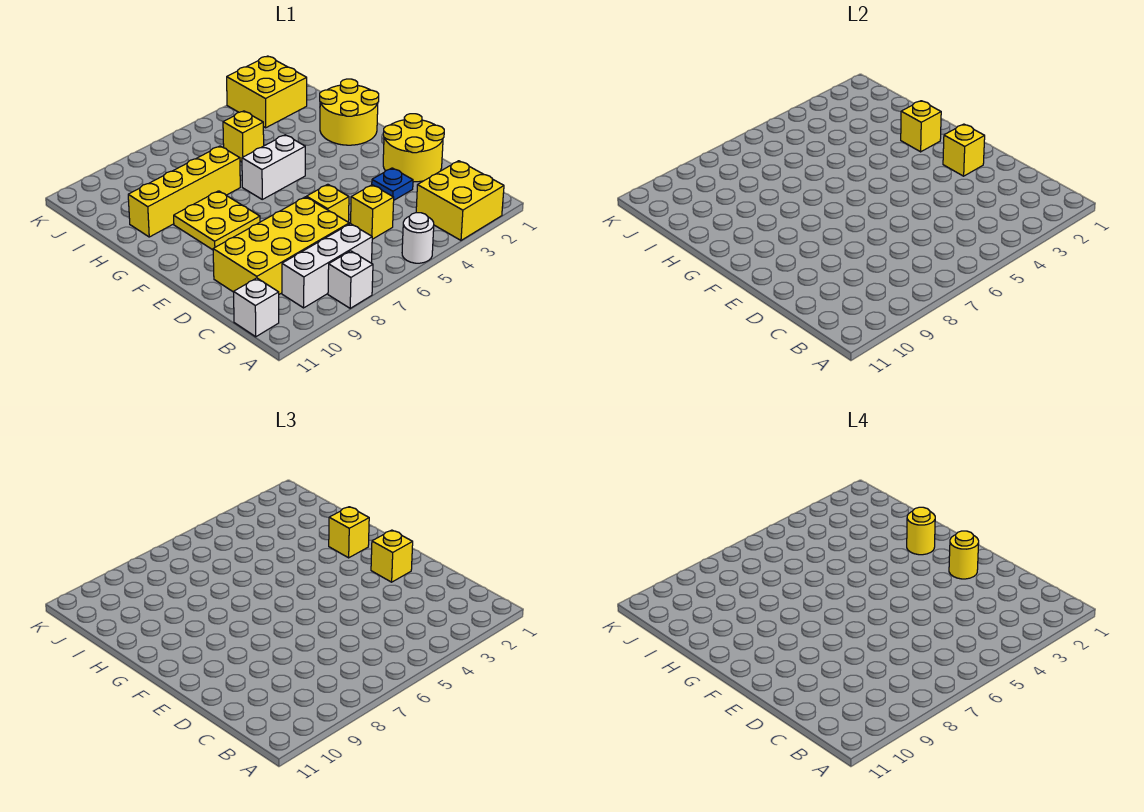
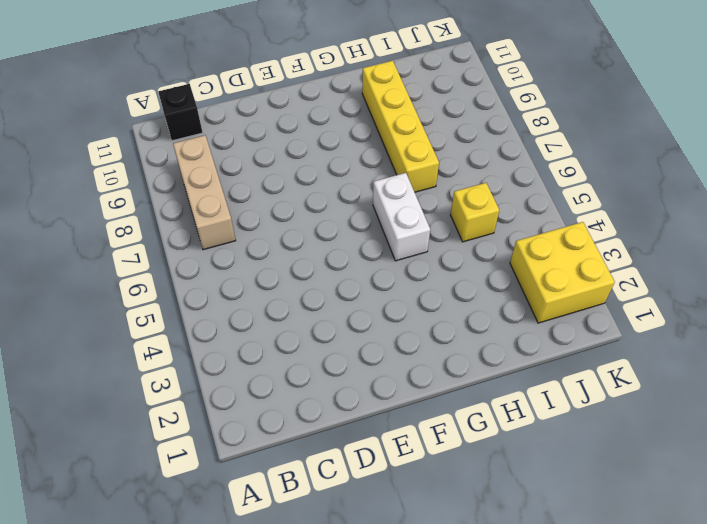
tan 1x3 brick [173,135,236,250] -> white 1x3 brick [282,224,372,308]
black 1x1 brick [158,84,203,141] -> white 1x1 brick [234,278,279,337]
none -> yellow 2x2 brick [416,161,504,240]
none -> white 1x1 round brick [402,213,434,263]
none -> white 1x1 brick [328,251,373,308]

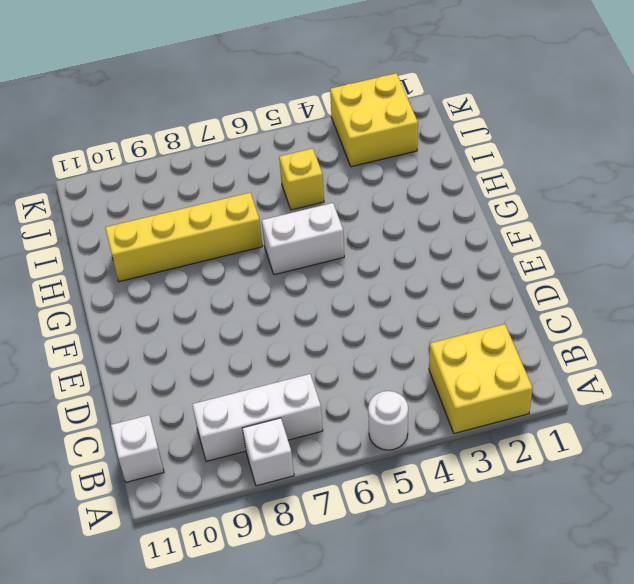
none -> yellow 1x1 brick [351,185,394,239]
none -> yellow 2x4 brick [213,197,349,294]
none -> yellow 2x2 round brick [383,114,444,182]

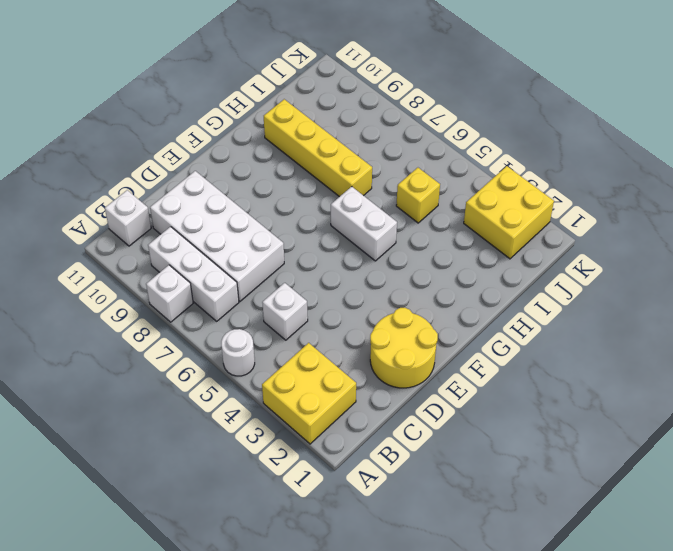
white 1x1 brick [262,283,308,340] -> yellow 1x1 brick [351,185,394,239]
white 2x4 brick [150,171,284,301] -> yellow 2x4 brick [213,197,349,294]
none -> blue 1x1 plate [372,168,413,200]
none -> yellow 1x1 brick [307,184,349,222]
none -> yellow 2x2 plate [174,191,260,250]

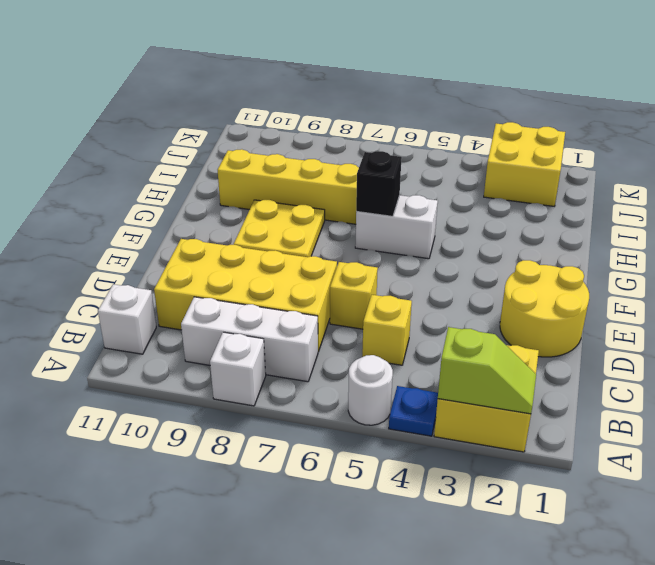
lime 1x2 slope [438,327,536,414] -> none
blue 1x1 plate [389,386,438,436] -> blue 1x1 plate moved to [372,168,413,200]
black 1x1 brick [356,151,402,216] -> none
none -> yellow 2x2 round brick [320,79,379,145]
none -> yellow 1x1 brick [223,111,264,162]
none -> yellow 1x1 brick [943,124,985,176]

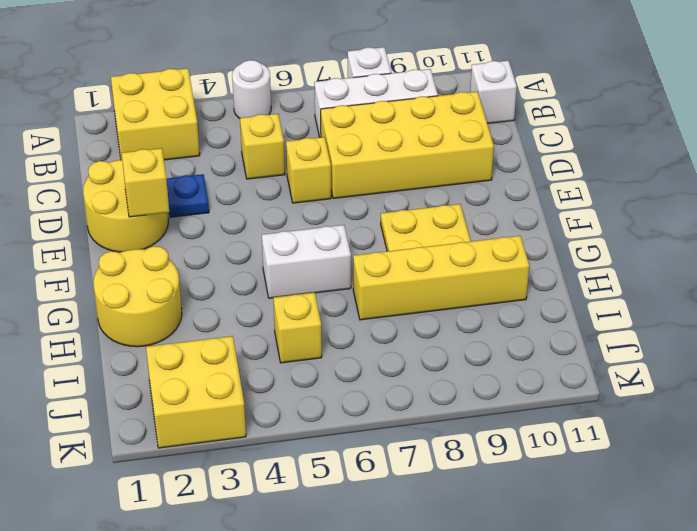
none -> yellow 1x1 brick [901,101,941,152]
none -> yellow 1x1 brick [371,530,413,582]
none -> yellow 1x1 brick [329,507,369,558]

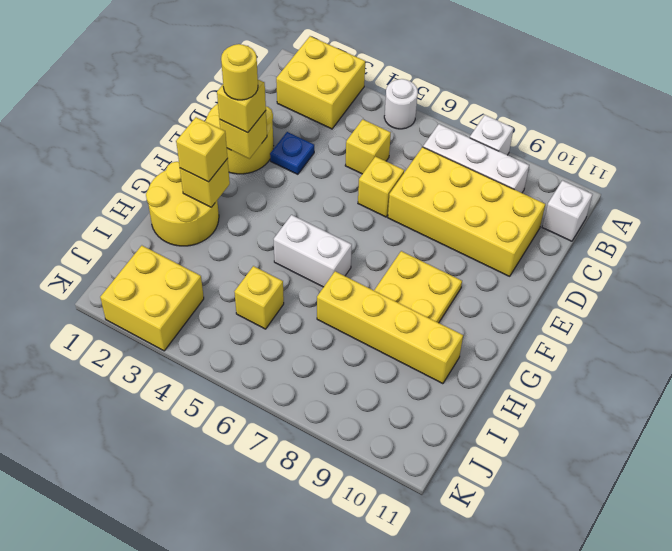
none -> yellow 1x1 round brick [907,507,935,555]

